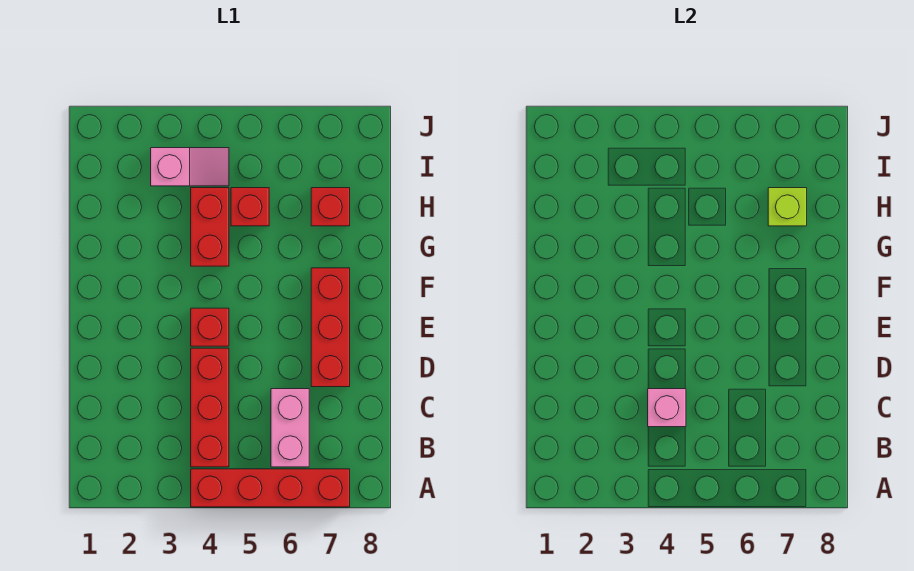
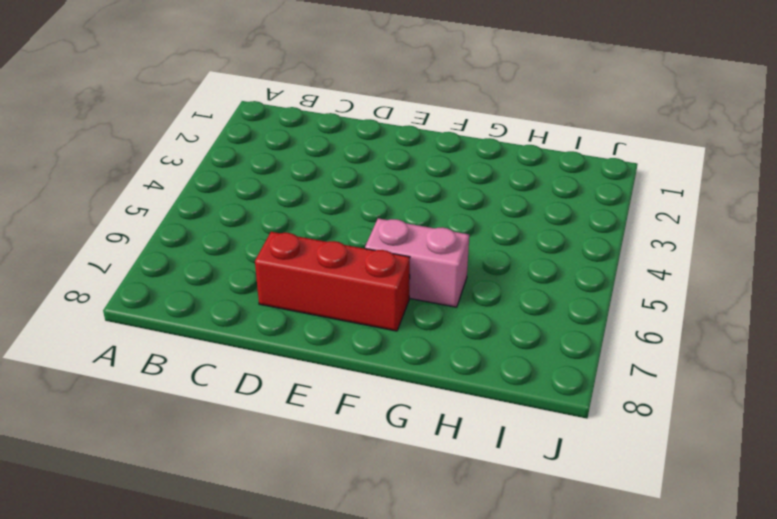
pink 1x2 brick [365,218,469,307] -> pink 1x2 brick moved to [271,389,309,467]
none -> red 1x4 brick [191,469,350,507]
none -> red 1x3 brick [191,348,229,467]

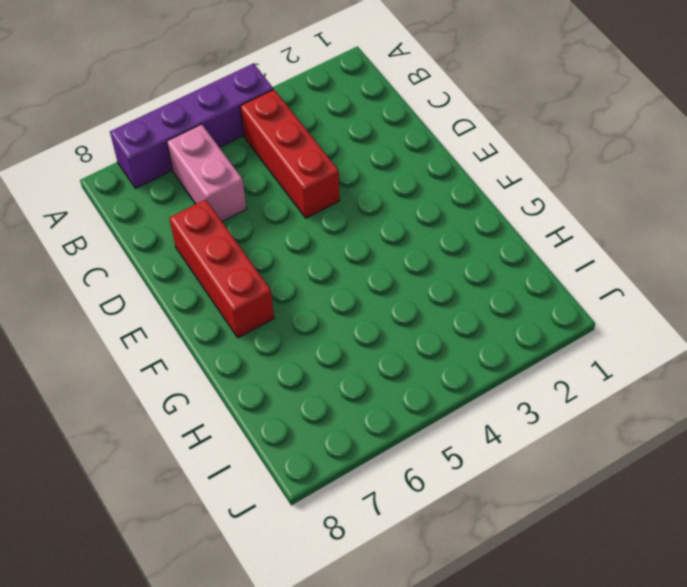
purple 1x4 brick [110,63,273,188] -> red 1x4 brick [191,469,350,507]
none -> red 1x1 brick [191,308,229,346]
none -> red 1x2 brick [191,188,229,266]

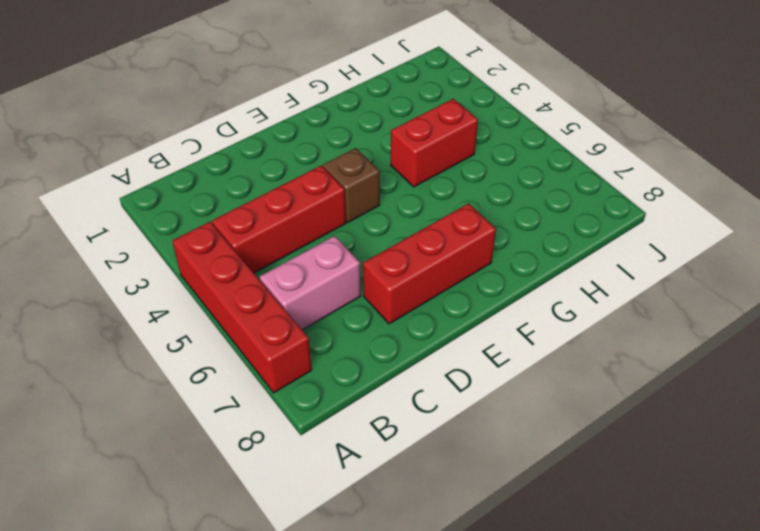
brown 1x1 brick [323,148,380,223] -> red 1x1 brick [191,308,229,346]
none -> red 1x1 brick [231,188,269,226]
none -> red 1x1 brick [311,188,350,226]

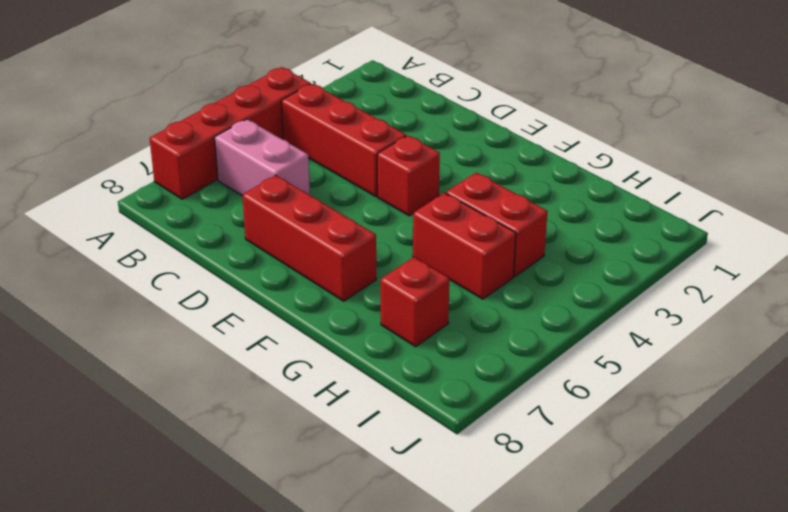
red 1x2 brick [413,193,516,299] -> red 1x1 brick [231,188,269,226]
none -> pink 1x2 slope [151,148,229,186]
none -> pink 1x1 brick [648,389,686,427]

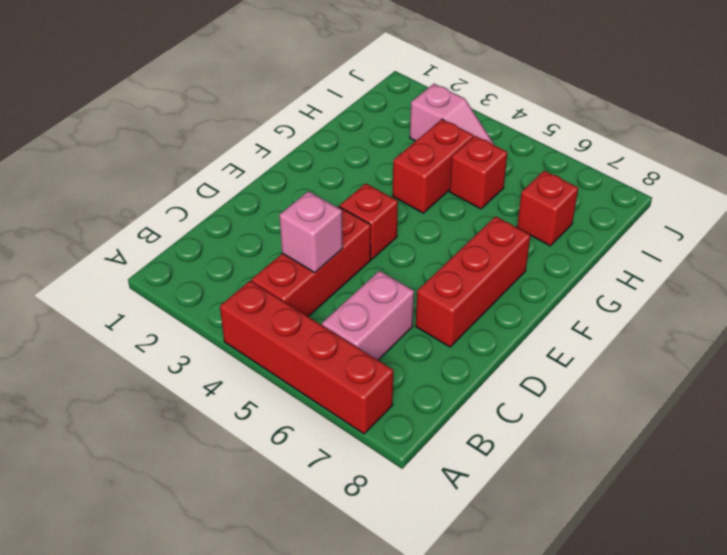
none -> lime 1x1 brick [768,188,807,226]

